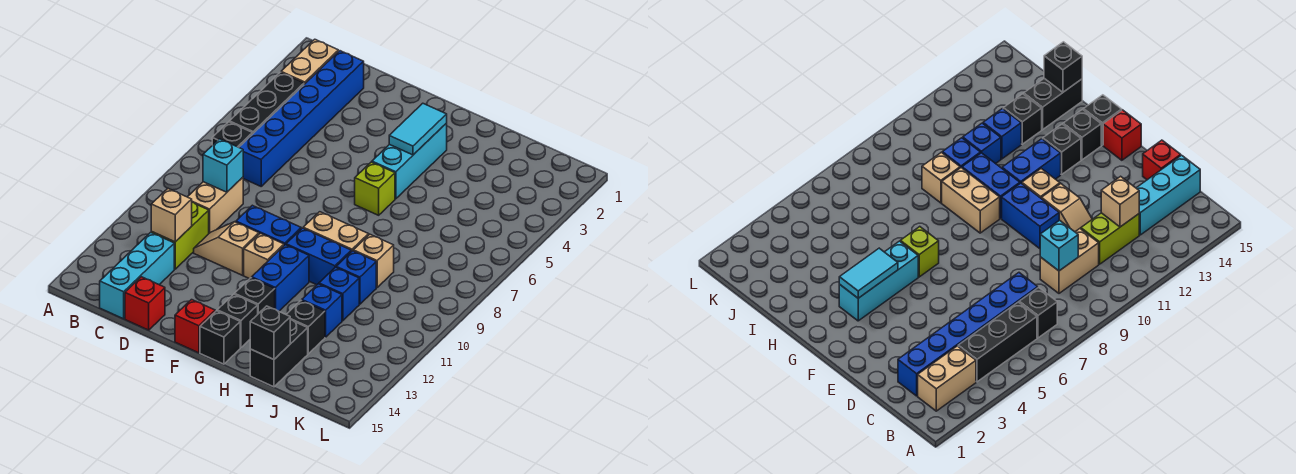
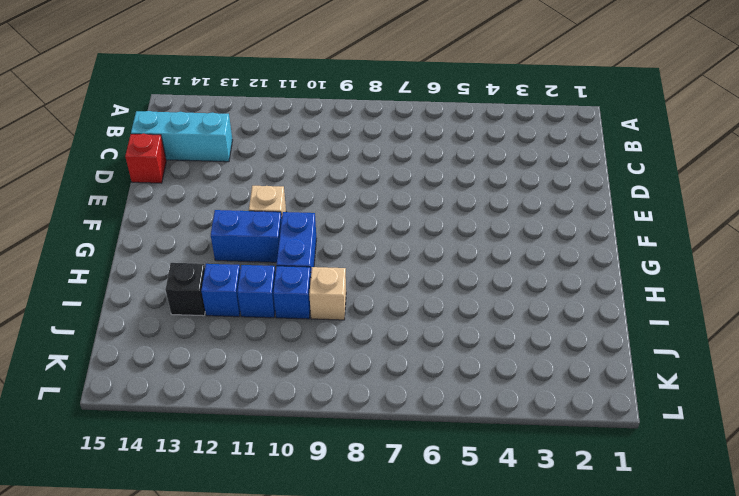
none -> tan 1x2 brick [281,39,338,84]
none -> black 1x3 brick [229,72,304,133]
none -> black 1x1 brick [212,122,253,147]
none -> blue 1x6 brick [239,51,364,186]

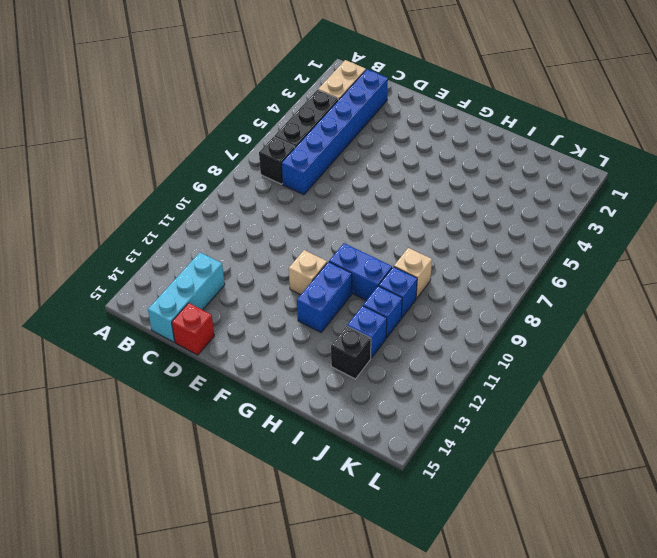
none -> tan 1x2 brick [188,177,243,233]
none -> lime 1x2 brick [151,202,209,269]
none -> tan 1x2 slope [194,222,259,275]
none -> blue 1x2 brick [236,205,301,245]

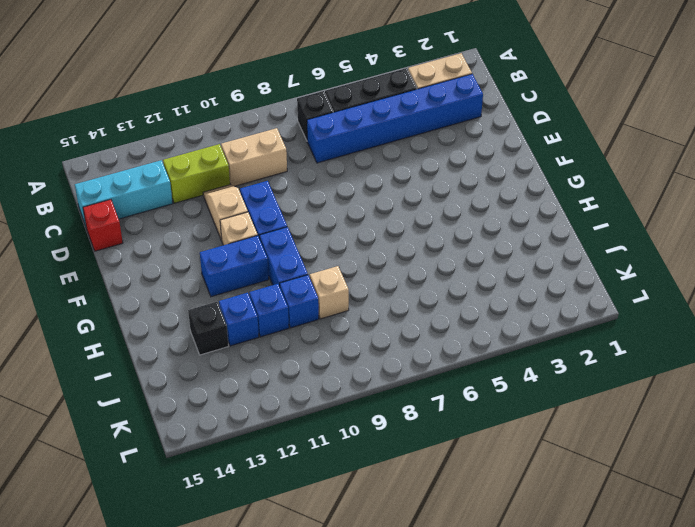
none -> red 1x1 brick [175,300,215,353]
none -> cyan 1x3 brick [372,123,447,199]
none -> lime 1x1 brick [355,162,395,215]
none -> tan 1x2 brick [303,212,369,252]

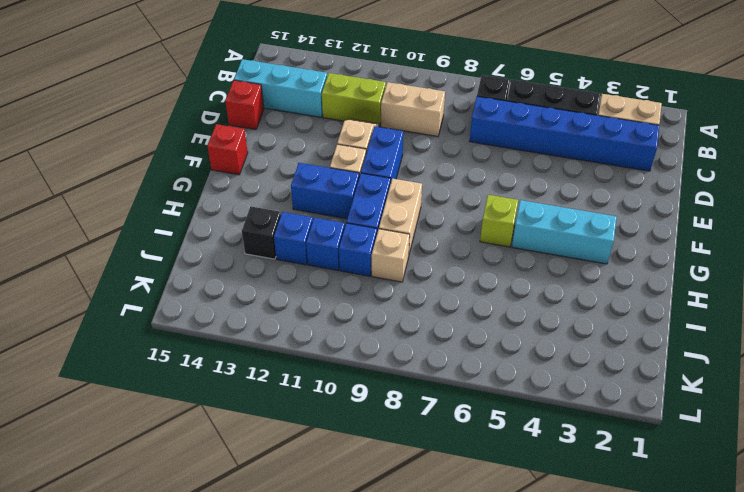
none -> black 1x1 brick [234,278,275,314]
none -> black 1x1 brick [217,294,258,348]
none -> black 1x1 brick [200,311,240,364]
none -> black 1x2 brick [250,320,308,387]

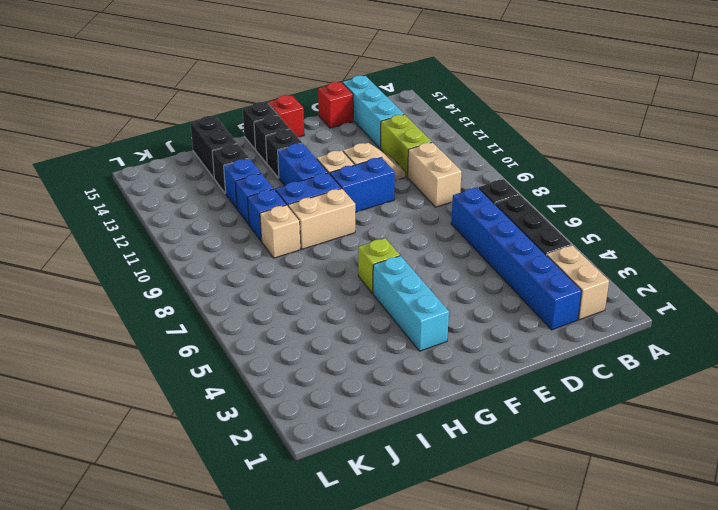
none -> cyan 1x1 brick [203,139,243,192]
none -> tan 1x1 brick [151,189,192,242]
none -> cyan 1x2 tile [389,103,447,155]
none -> black 1x1 brick [250,306,290,359]

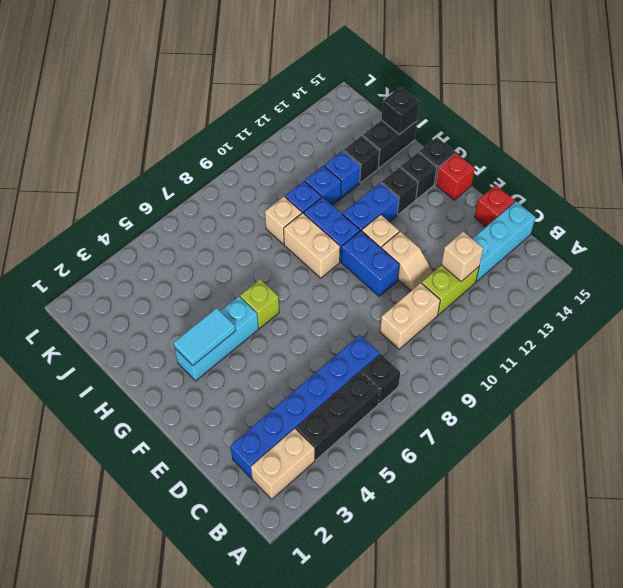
none -> cyan 1x1 brick [203,139,243,192]

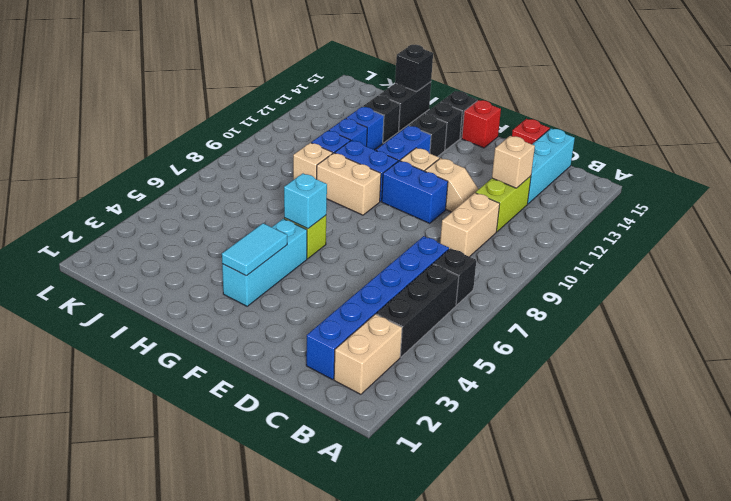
cyan 1x1 brick [284,173,327,229] -> cyan 1x1 brick moved to [203,139,243,192]

